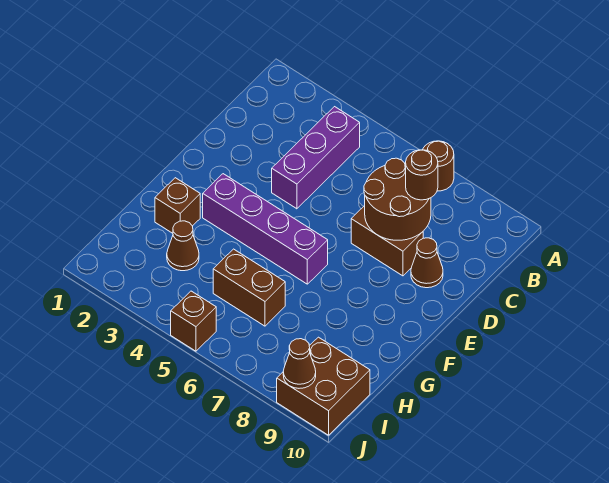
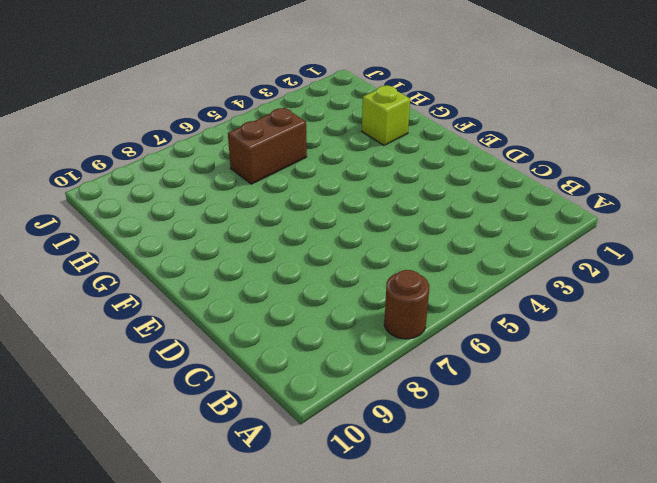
lime 1x1 brick [362,86,410,145] -> brown 1x1 brick [155,178,200,233]
none -> purple 1x3 brick [272,107,360,209]
none -> brown 1x2 brick [351,206,423,276]
none -> brown 1x1 cone [411,238,443,288]

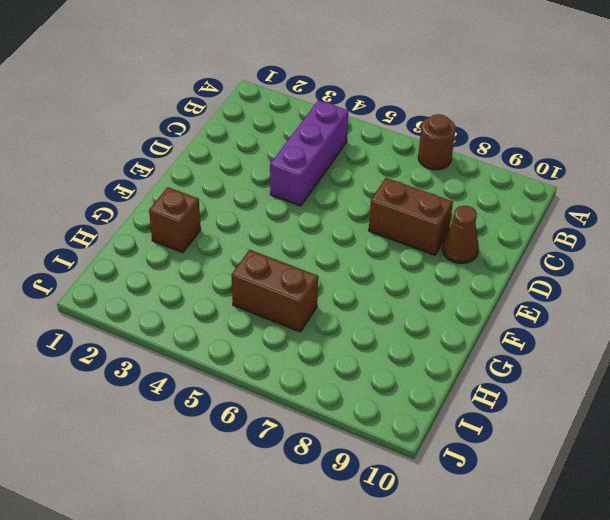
none -> purple 1x4 brick [203,174,328,284]
none -> brown 1x1 cone [167,221,199,271]
none -> brown 2x2 brick [277,337,370,435]

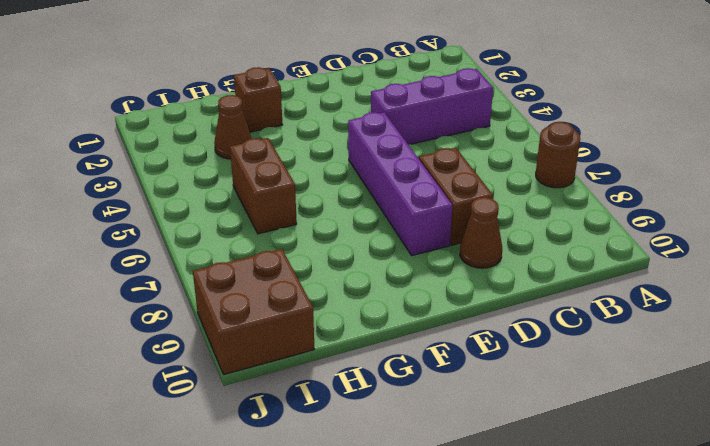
purple 1x4 brick [348,112,453,256] -> purple 1x4 brick moved to [203,174,328,284]
none -> brown 1x1 brick [171,291,216,351]
none -> brown 2x2 round brick [364,158,431,240]
none -> brown 1x1 cone [283,339,316,388]

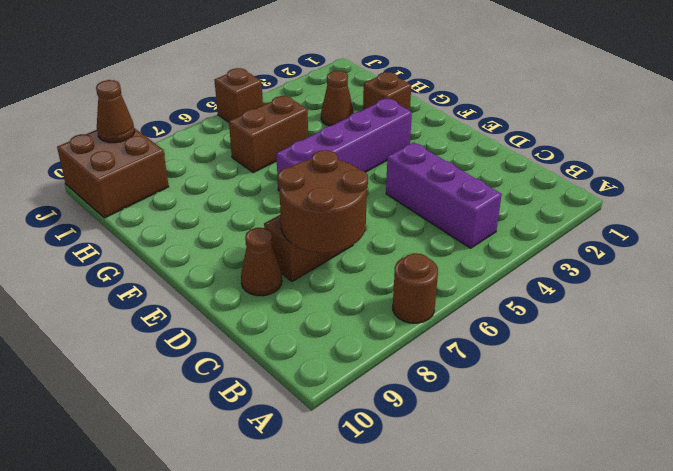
none -> brown 1x1 round brick [406,150,438,200]

